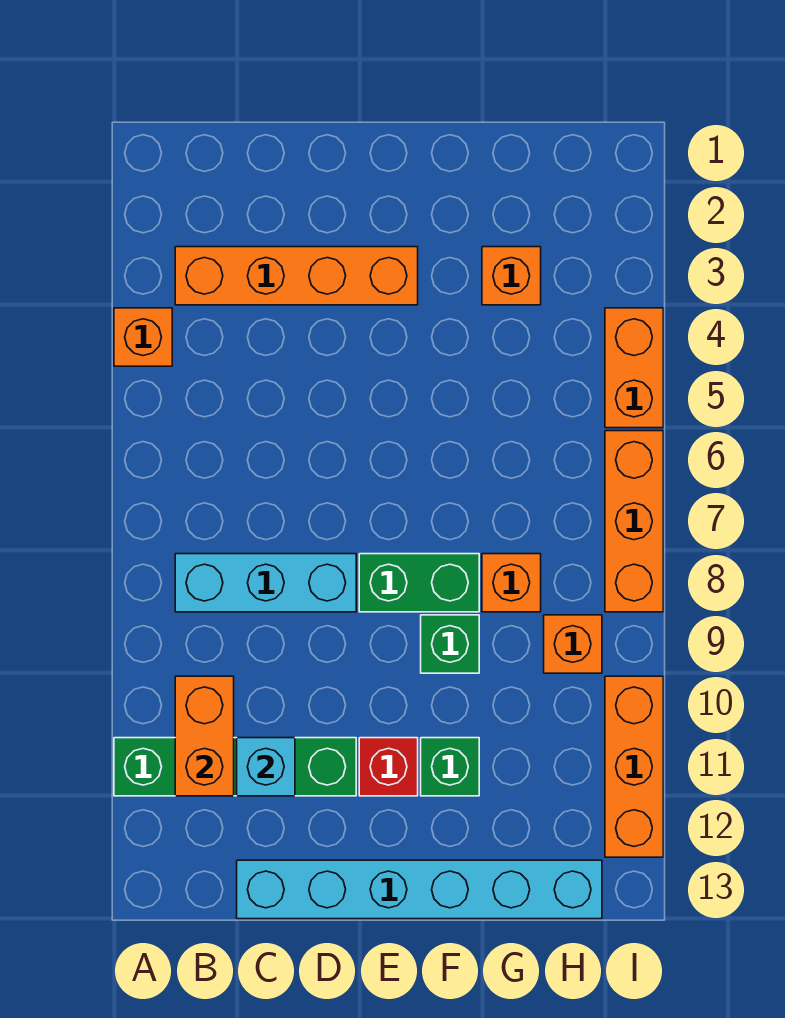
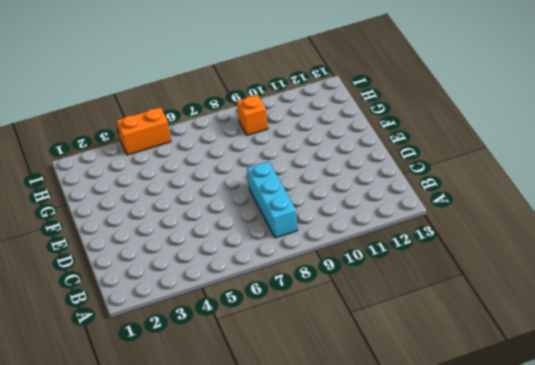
none -> orange 1x1 brick [114,308,172,366]
none -> green 1x4 brick [114,738,356,796]
none -> orange 1x4 brick [175,247,418,305]

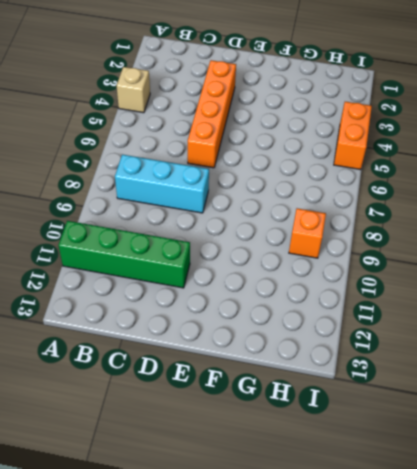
tan 1x1 brick [117,67,150,113] -> orange 1x1 brick [114,308,172,366]
orange 1x4 brick [188,60,236,168] -> orange 1x4 brick turned to [175,247,418,305]
none -> cyan 1x6 brick [237,860,602,919]
none -> green 1x2 brick [359,554,479,612]
none -> red 1x1 brick [359,738,418,796]

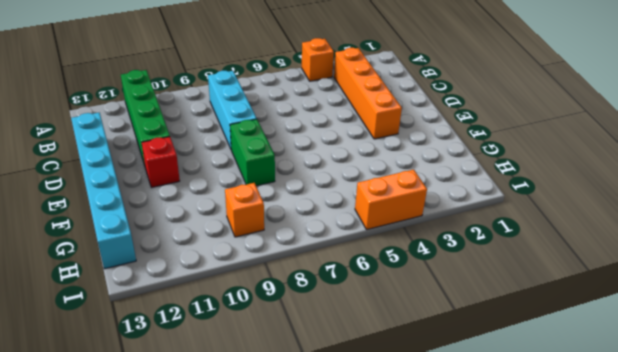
none -> green 1x1 brick [421,615,479,673]
none -> green 1x1 brick [421,738,479,796]
none -> orange 1x1 brick [482,247,541,305]

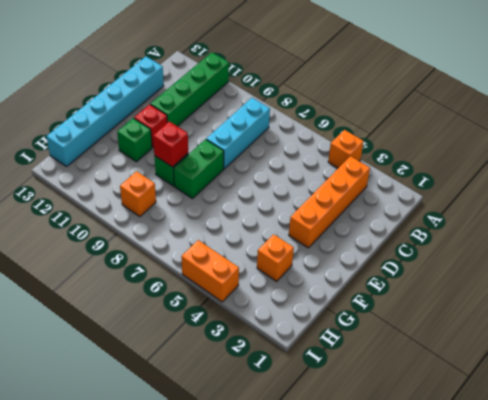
red 1x1 brick [153,121,188,167] -> none
none -> orange 1x1 brick [482,554,541,612]
none -> orange 1x3 brick [605,431,663,612]
none -> orange 1x3 brick [605,676,663,857]

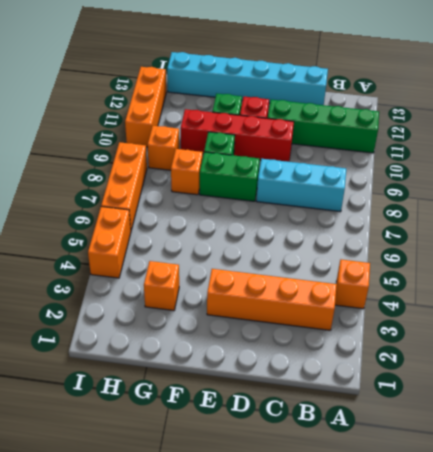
red 1x4 brick [180,109,294,162] -> none
none -> orange 1x2 brick [175,676,234,796]
none -> cyan 1x1 brick [237,738,295,796]

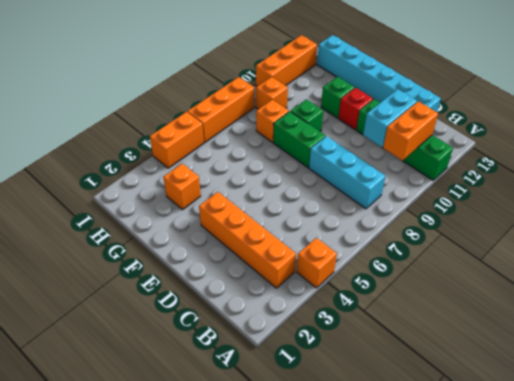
cyan 1x2 brick [363,89,417,147] -> cyan 1x1 brick [237,738,295,796]

